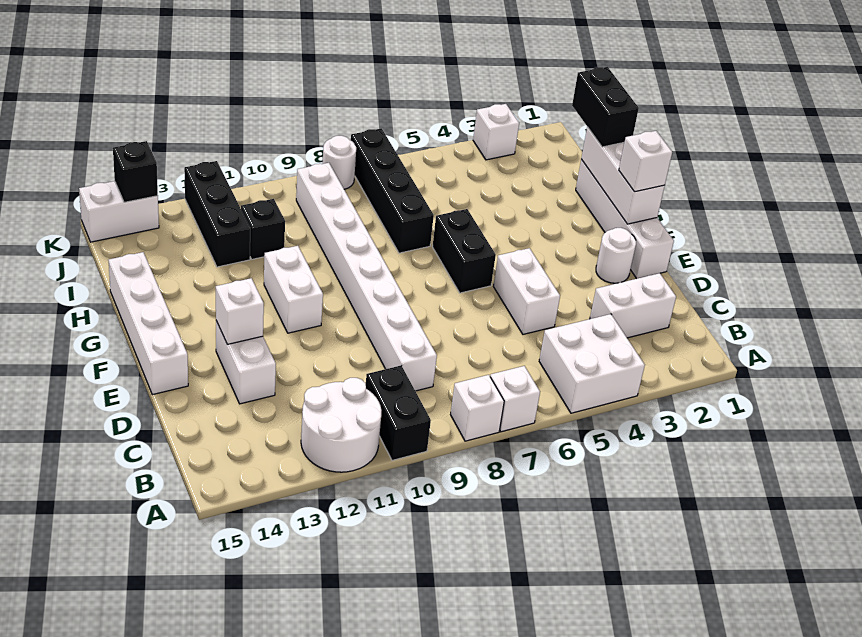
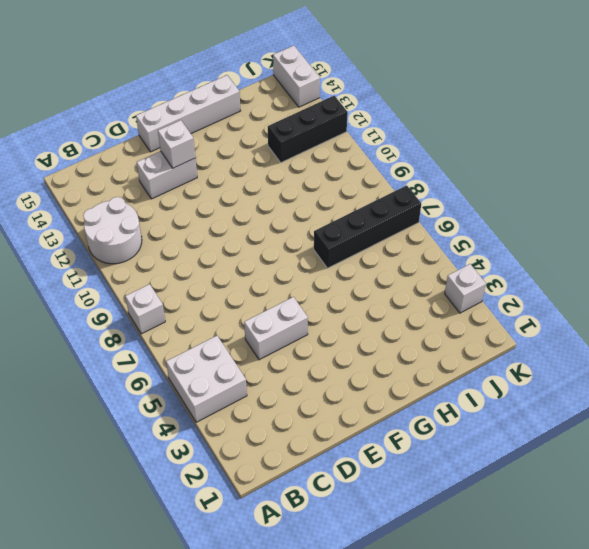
none -> white 1x1 brick [490,366,540,432]
none -> black 1x2 brick [366,366,431,460]
none -> white 1x2 brick [590,273,676,338]

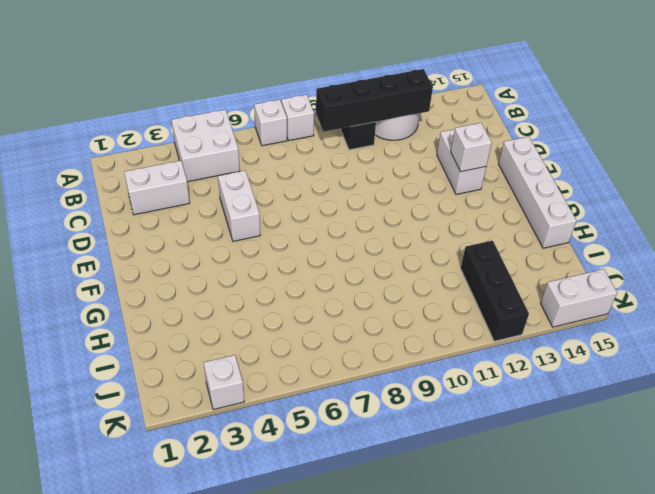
black 1x4 brick [316,69,433,132] -> black 1x4 brick turned to [351,128,434,253]
none -> white 1x8 brick [296,163,437,391]
none -> white 1x4 brick [576,159,674,279]
none -> white 1x1 round brick [596,228,636,283]

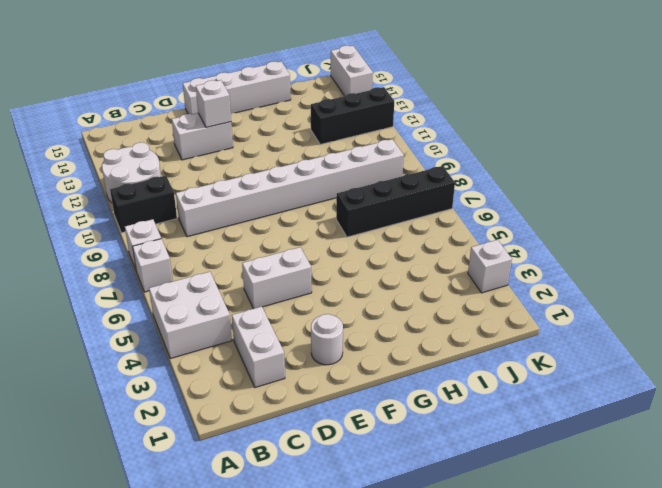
none -> white 1x4 brick [576,159,674,279]
none -> black 1x2 brick [433,209,496,293]
none -> white 1x2 brick [264,246,323,333]

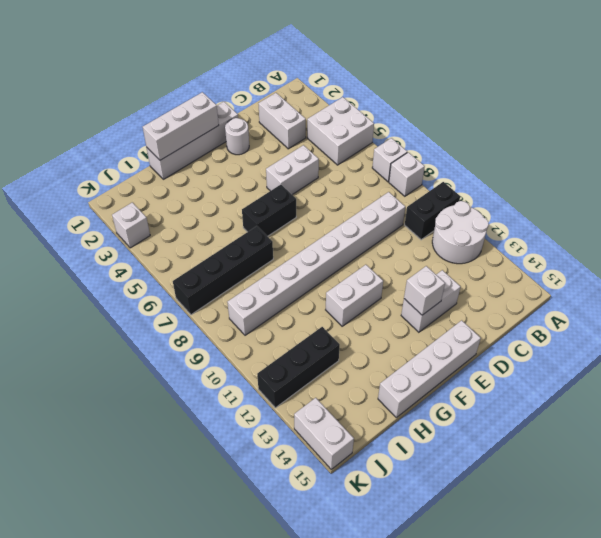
none -> black 1x1 brick [241,199,285,259]
none -> white 1x1 round brick [322,136,356,189]
none -> black 1x1 brick [113,141,158,202]

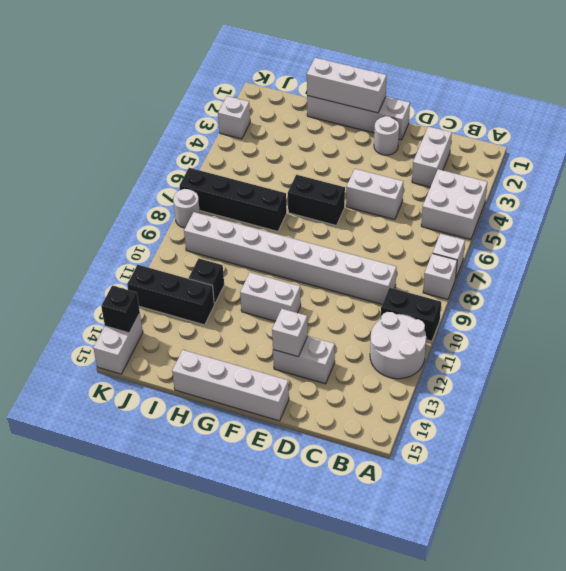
none -> white 1x1 brick [619,131,672,192]
none -> black 1x2 brick [572,67,639,147]

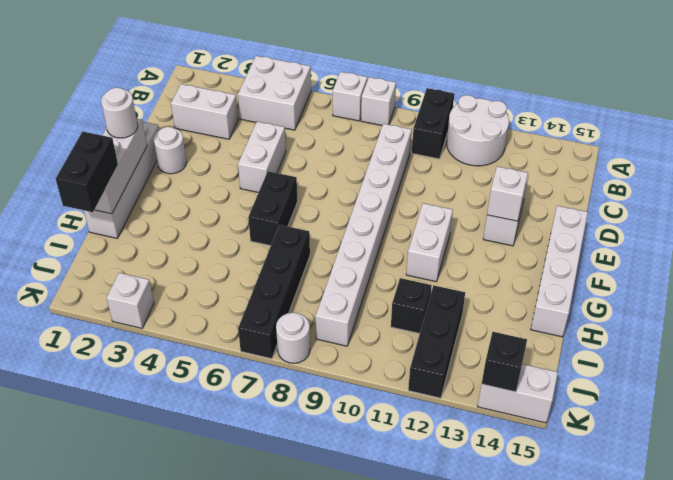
white 1x1 round brick [101,88,138,138] -> white 1x1 brick [619,131,672,192]

